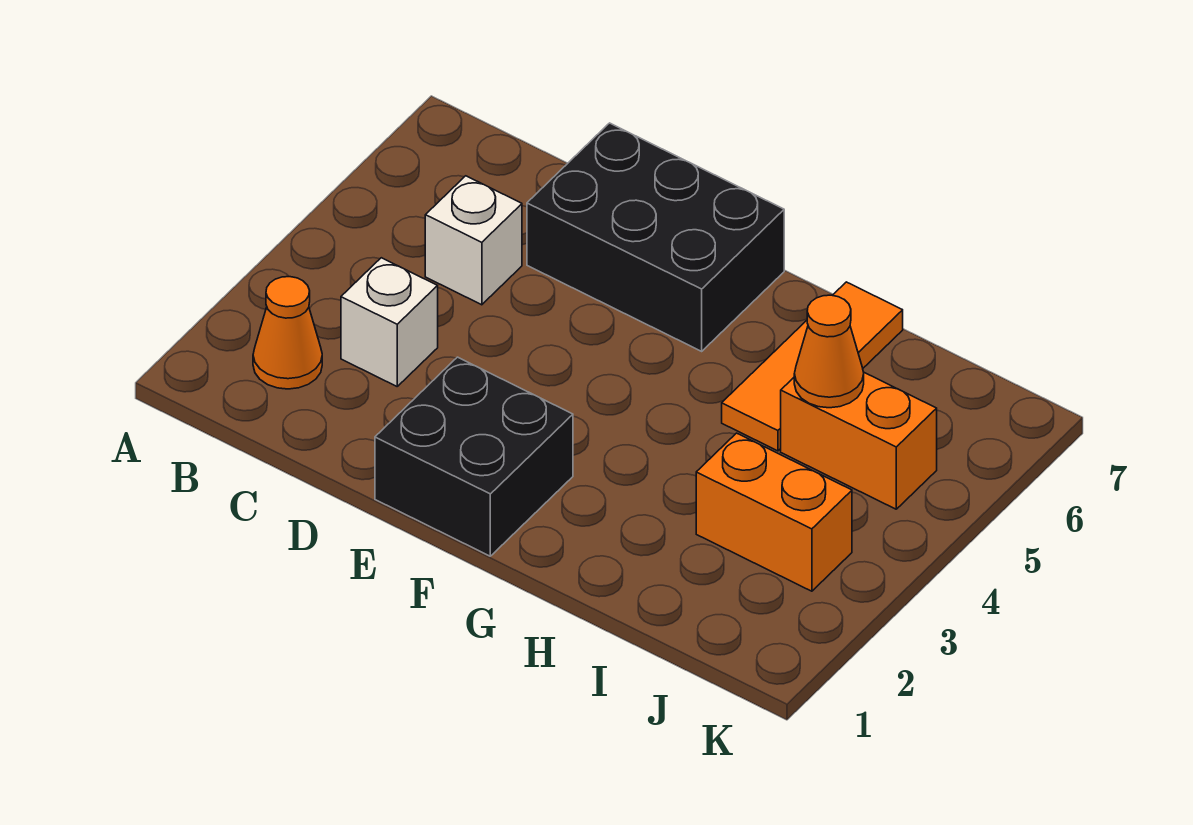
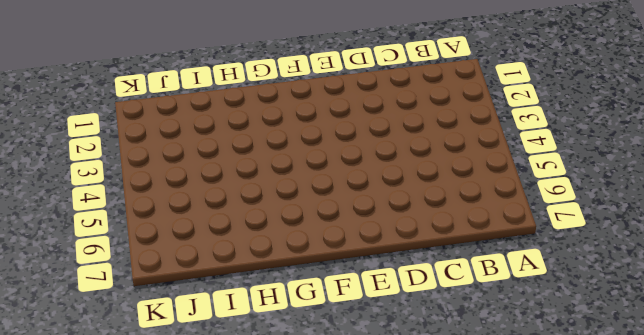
none -> orange 1x1 cone [253,277,322,389]
none -> white 1x1 brick [341,258,438,386]

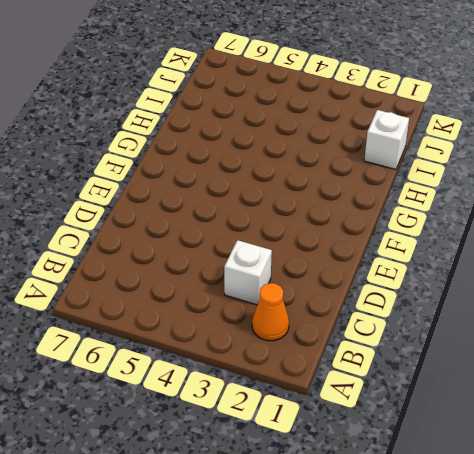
white 1x1 brick [364,110,409,169] -> white 1x1 brick moved to [425,176,522,305]
none -> black 2x3 brick [527,123,784,351]
none -> black 2x2 brick [375,357,573,556]

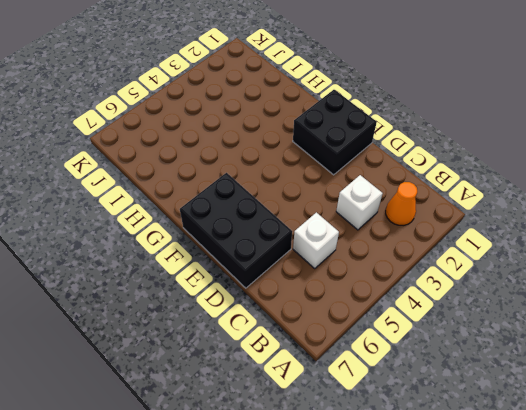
none -> orange 1x3 tile [722,282,903,451]
none -> orange 1x2 brick [696,433,852,591]

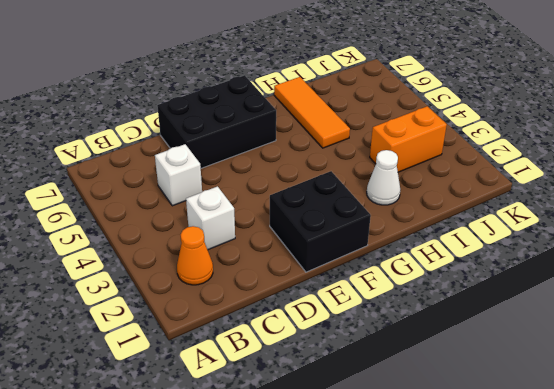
white 1x1 cone [367,150,400,205] -> none
none -> orange 1x2 brick [781,373,937,509]
none -> orange 1x1 cone [794,295,864,408]

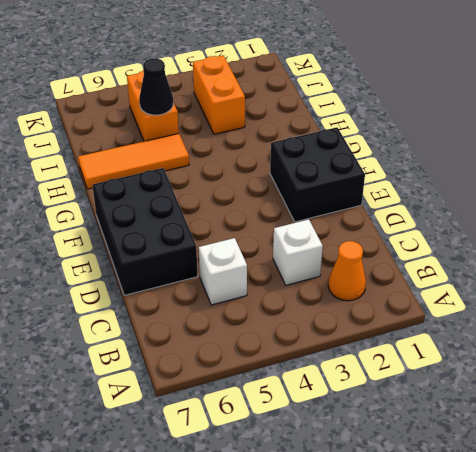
black 1x1 cone [139,58,173,115] -> orange 1x1 cone [794,295,864,408]

